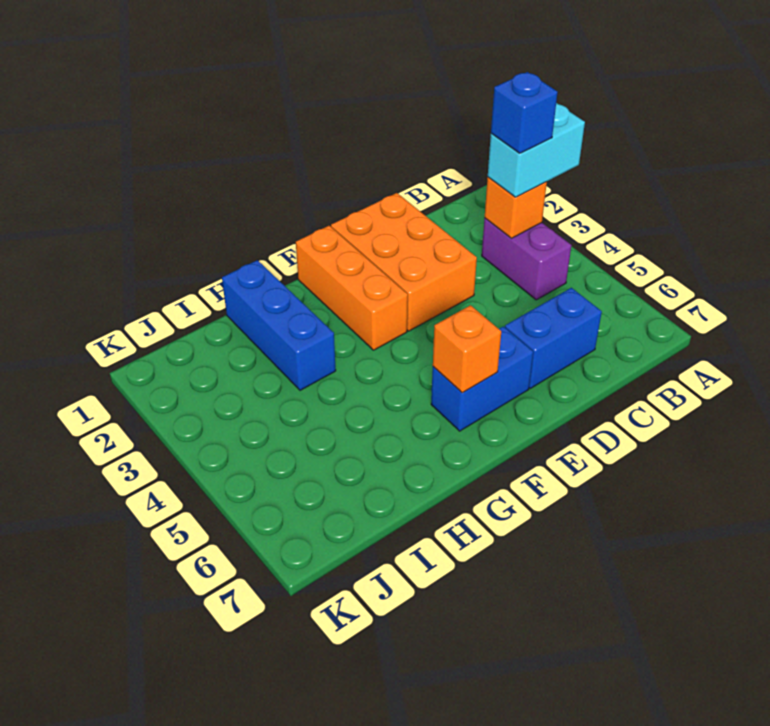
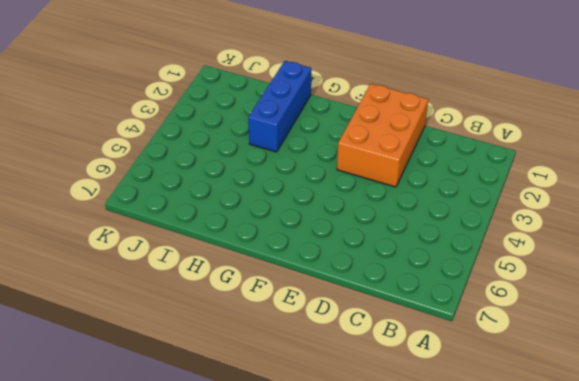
none -> purple 1x2 brick [482,218,572,300]
none -> blue 1x2 brick [505,288,602,388]

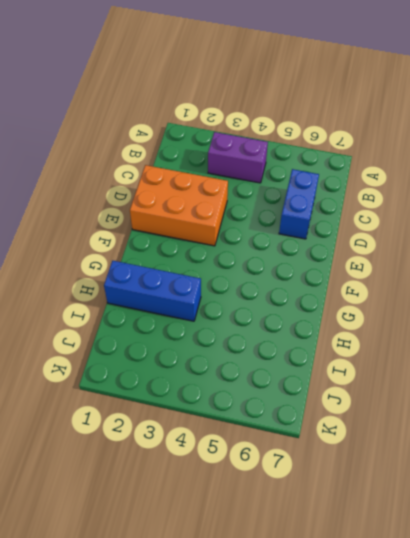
none -> blue 1x2 brick [431,326,533,431]
none -> orange 1x3 brick [296,226,408,350]

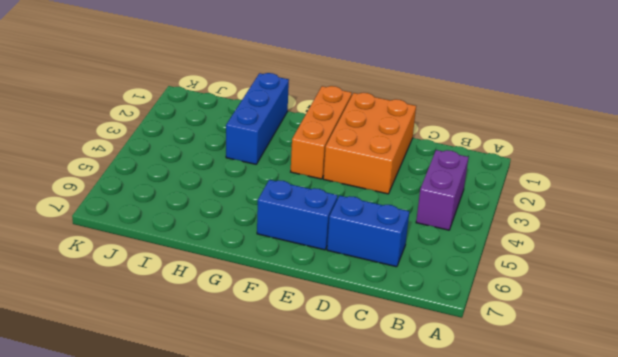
none -> orange 1x1 brick [485,177,547,238]
none -> orange 1x1 brick [433,305,501,393]

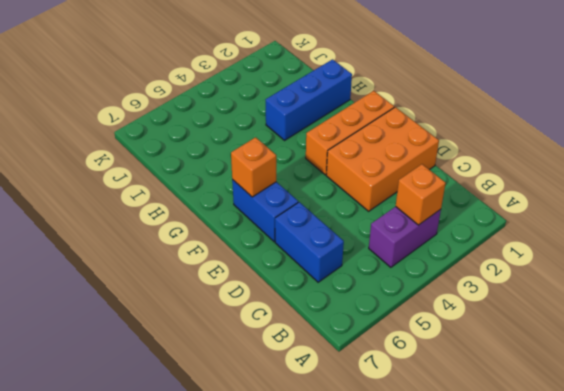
none -> cyan 1x2 brick [488,103,585,197]
none -> blue 1x1 brick [491,72,558,153]

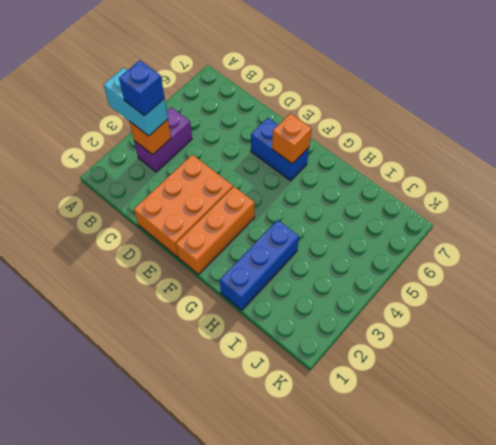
none -> blue 1x2 brick [505,288,602,388]

